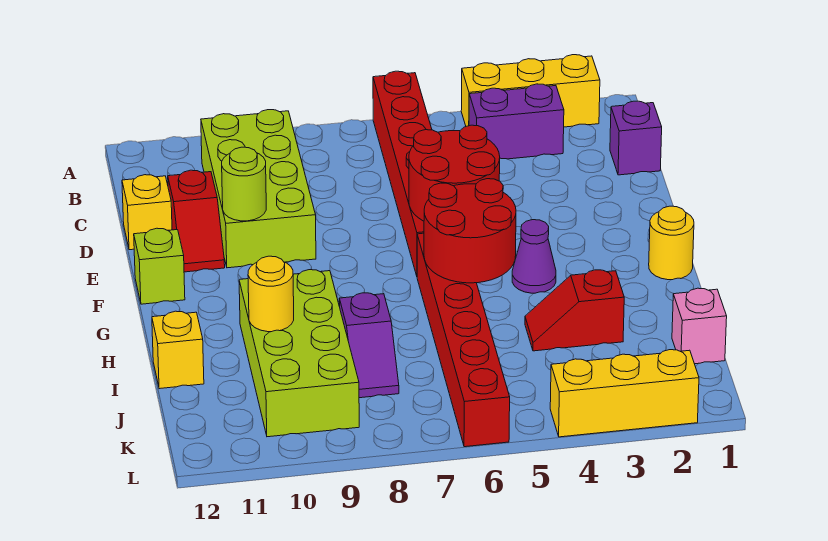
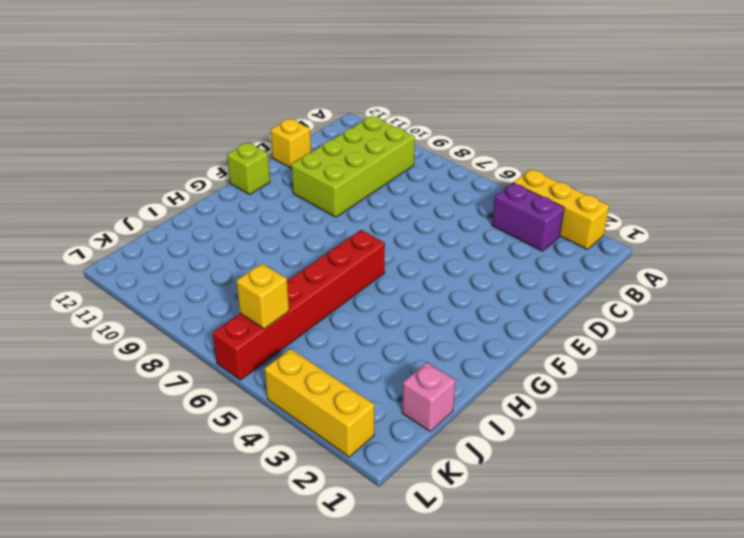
yellow 1x1 brick [236,263,289,329] -> yellow 1x1 brick moved to [152,311,204,389]
none -> red 1x6 brick [373,71,432,276]
none -> purple 1x1 brick [610,101,662,175]
none -> red 1x2 slope [168,170,225,272]

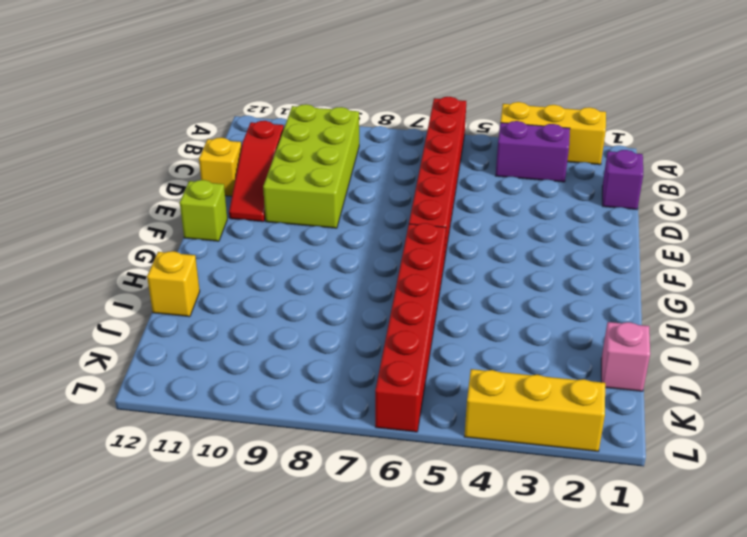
red 1x3 slope [229,121,284,222] -> red 1x2 slope [168,170,225,272]
none -> yellow 1x1 round brick [649,206,694,280]
none -> purple 1x1 cone [512,220,556,293]
none -> lime 2x4 brick [239,270,359,437]

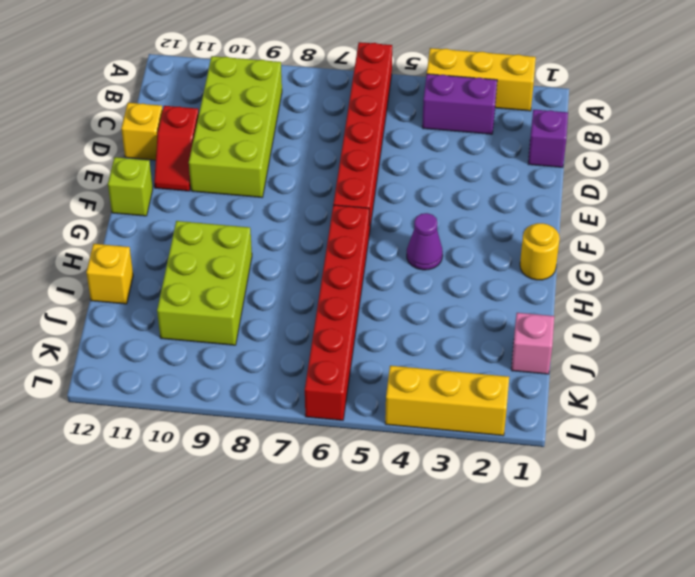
lime 2x3 brick [157,221,252,345] -> lime 2x4 brick [239,270,359,437]
none -> red 1x2 slope [525,270,624,351]
none -> purple 1x2 slope [339,293,399,398]
none -> red 2x2 round brick [409,125,500,221]

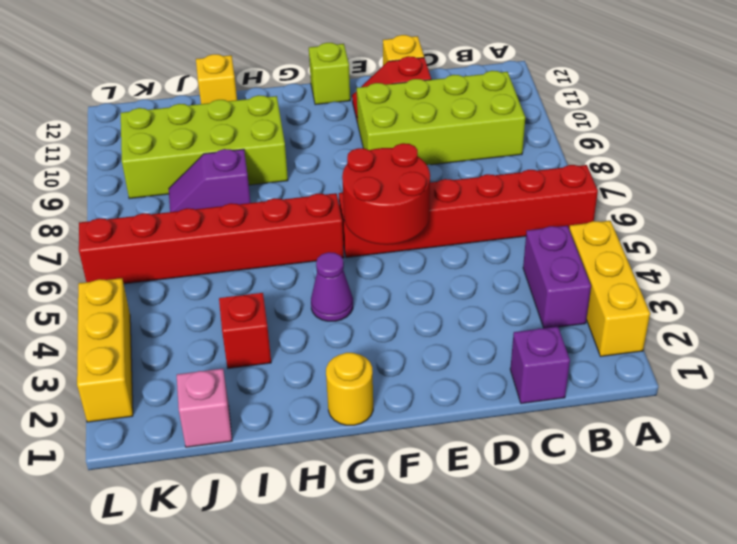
none -> lime 1x1 round brick [222,147,266,221]
none -> red 2x2 round brick [424,179,516,283]
none -> yellow 1x1 round brick [248,256,294,332]

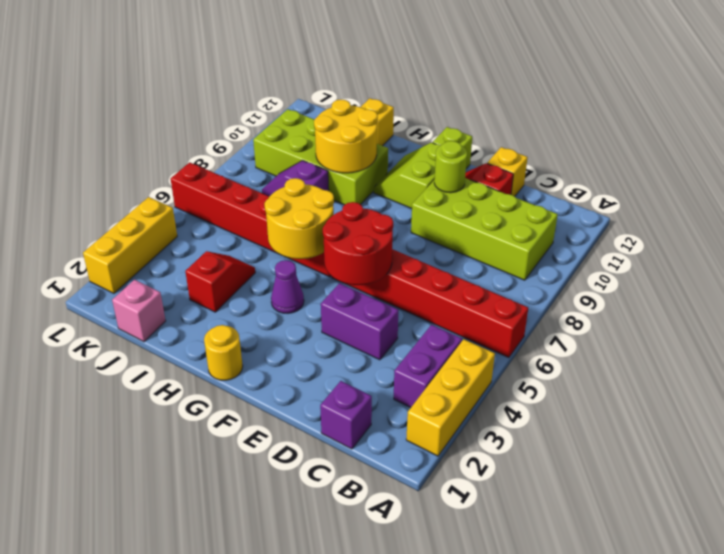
purple 1x2 brick [321,283,399,360] -> none
lime 2x2 slope [374,143,440,208] -> none
yellow 2x2 round brick [264,178,334,259] -> red 2x2 round brick [424,179,516,283]
yellow 2x2 round brick [314,99,378,173] -> yellow 1x1 round brick [248,256,294,332]

